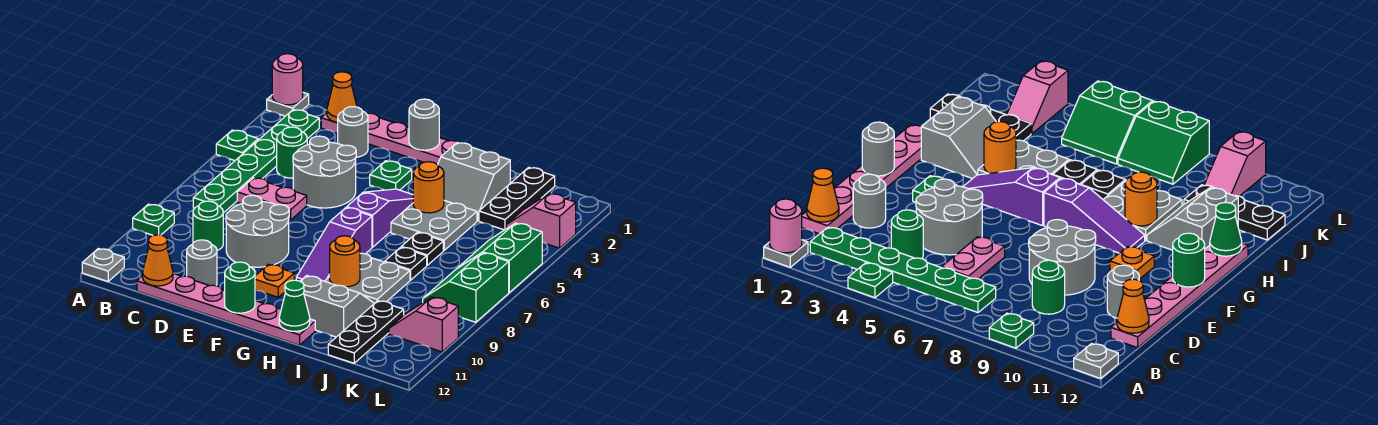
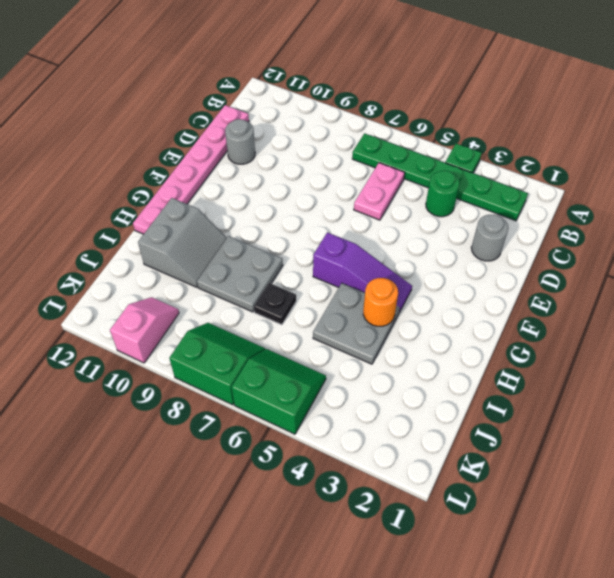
none -> grey 1x1 plate [267,92,309,116]
none -> green 1x1 plate [133,204,174,235]
none -> grey 1x1 plate [82,249,124,281]
none -> pink 1x6 plate [321,113,486,165]

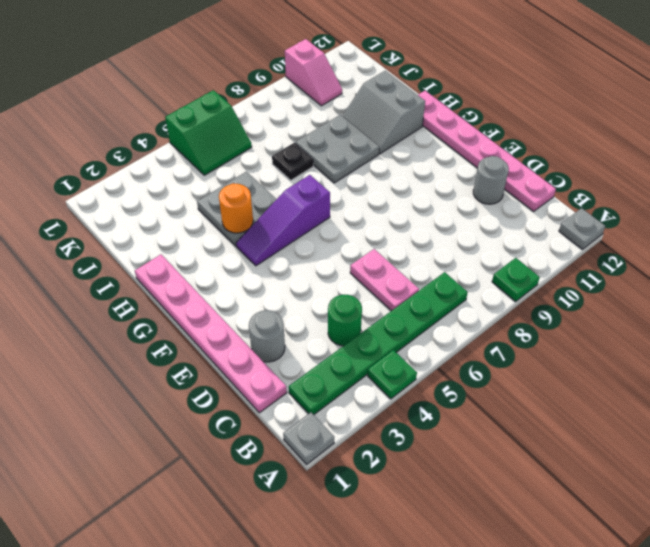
none -> green 1x1 round brick [193,201,223,251]
none -> grey 2x2 round brick [293,136,356,208]
none -> grey 2x2 round brick [226,195,289,267]
none -> green 1x1 plate [370,161,412,190]

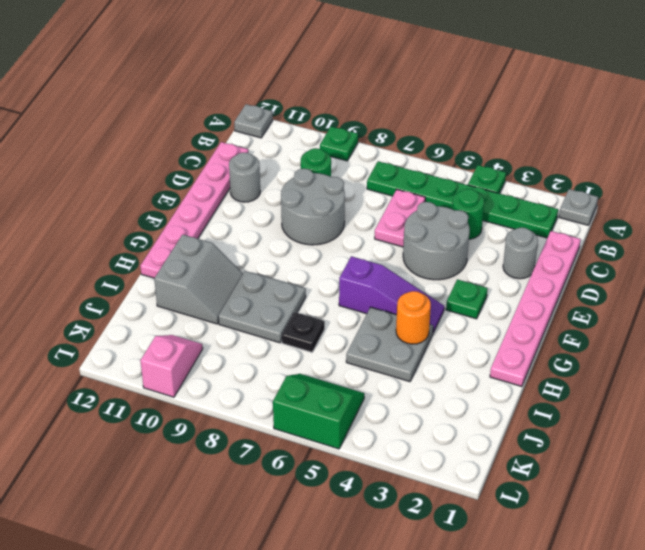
none -> orange 1x1 plate [255,264,294,297]
none -> purple 1x3 slope [296,207,372,281]
none -> grey 2x2 slope [438,143,510,221]
none -> black 1x1 plate [402,232,443,265]

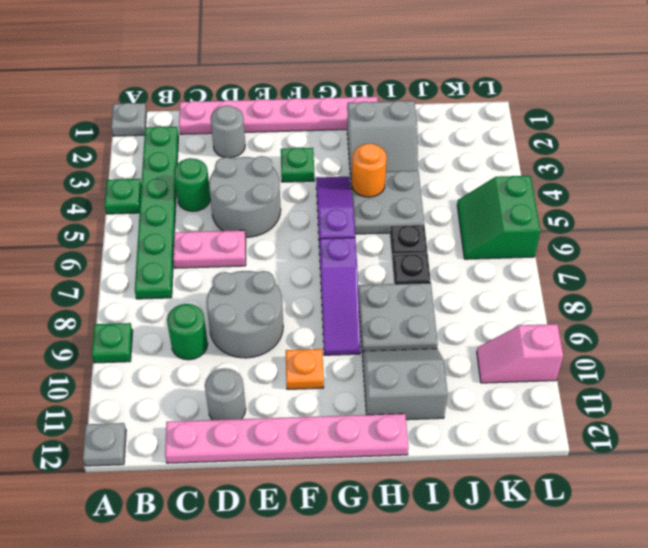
none -> black 1x3 plate [479,167,555,230]
none -> black 1x3 plate [328,301,404,363]
none -> pink 1x2 slope [506,194,576,248]
none -> green 2x2 slope [423,253,509,322]

